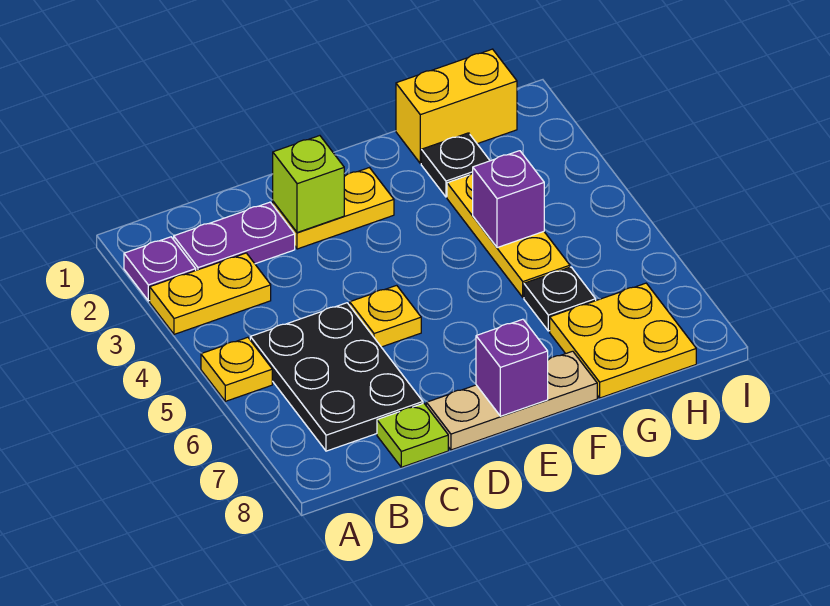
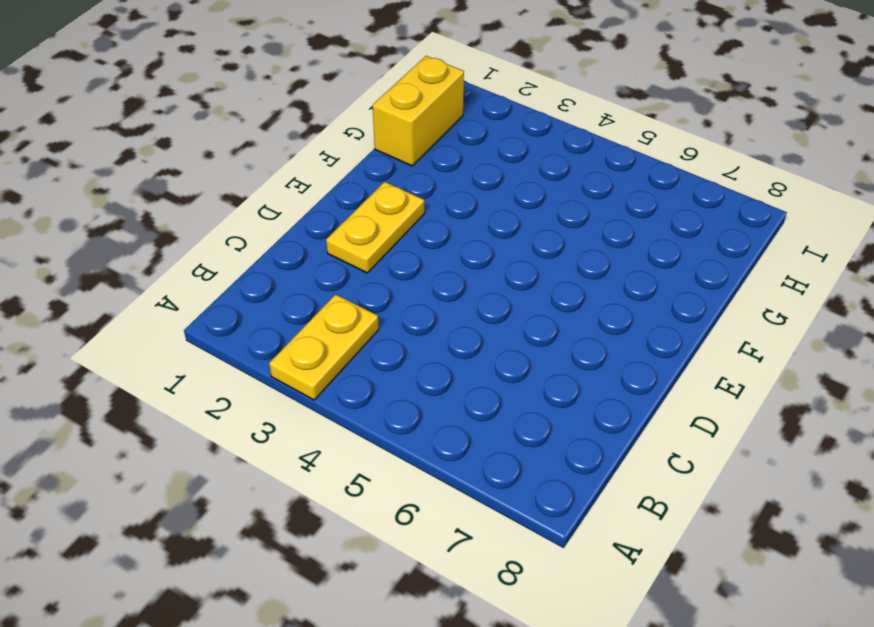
none -> purple 1x1 plate [124,237,196,301]
none -> yellow 1x1 plate [201,337,272,401]
none -> purple 1x2 plate [174,202,295,270]

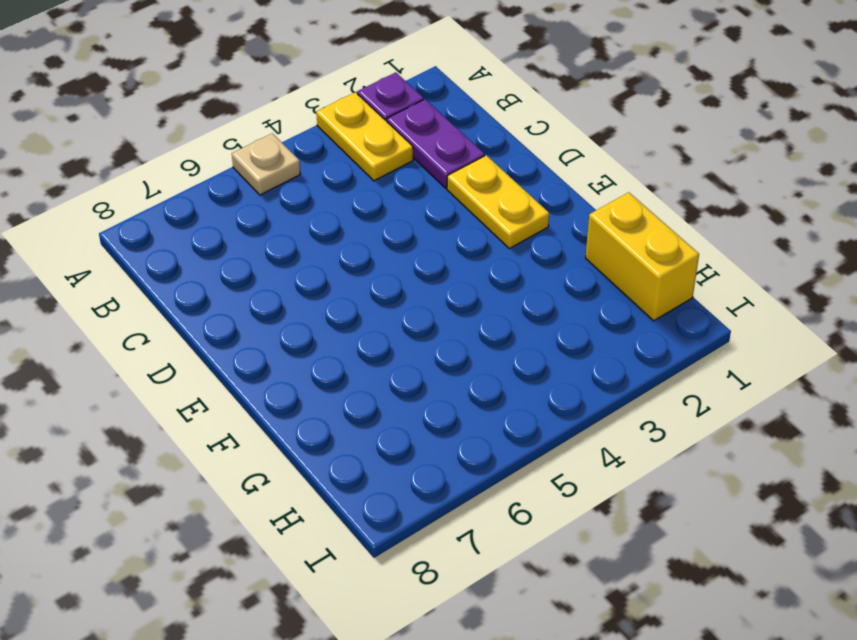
tan 1x1 plate [232,133,300,195] -> yellow 1x1 plate [201,337,272,401]
none -> black 2x3 plate [250,303,423,451]
none -> lime 1x1 plate [377,403,448,467]
none -> yellow 1x1 plate [350,285,421,347]

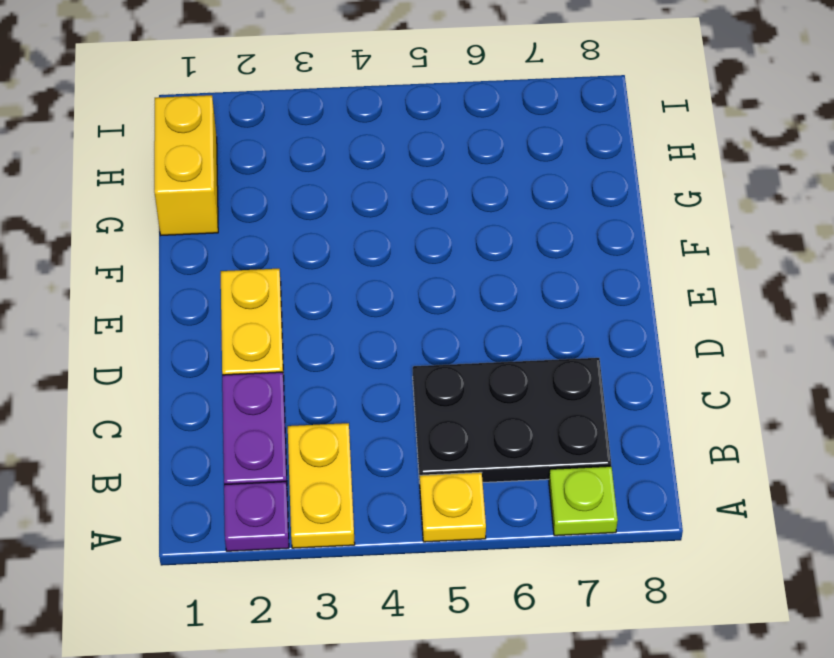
lime 1x1 plate [549,466,618,536] -> lime 1x1 plate moved to [377,403,448,467]
none -> yellow 1x1 plate [350,285,421,347]
none -> tan 1x3 plate [426,351,597,450]
none -> black 1x1 plate [421,133,490,197]

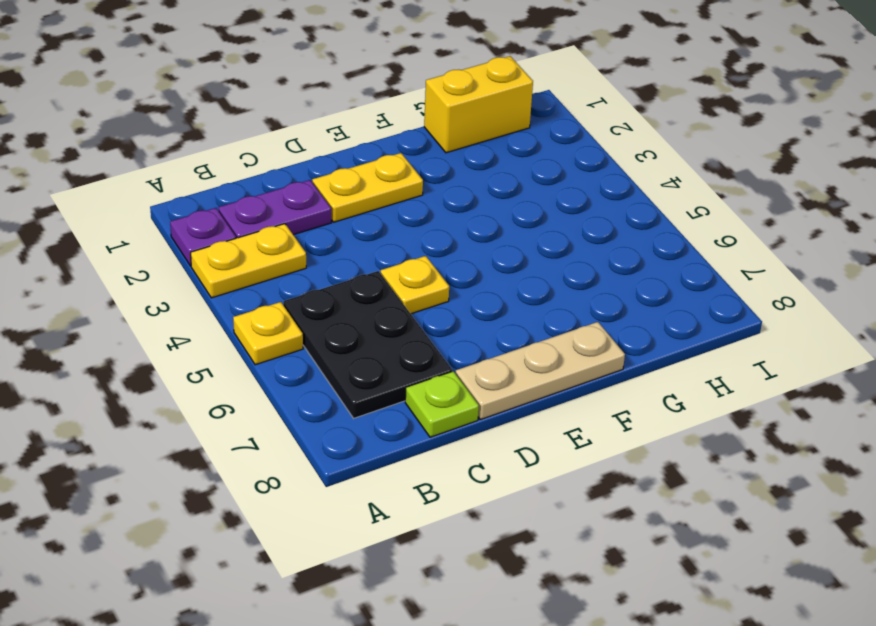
none -> black 1x1 plate [421,133,490,197]
none -> yellow 1x3 plate [447,173,570,297]
none -> black 1x1 plate [524,267,596,331]

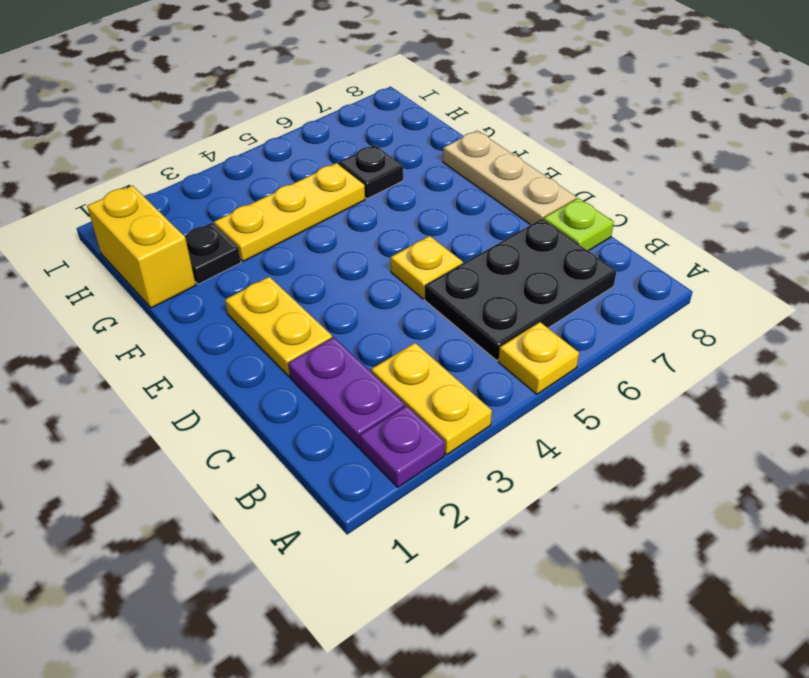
none -> yellow 2x2 plate [550,283,696,398]
none -> lime 1x1 brick [273,136,344,233]
none -> purple 1x1 brick [476,319,548,416]

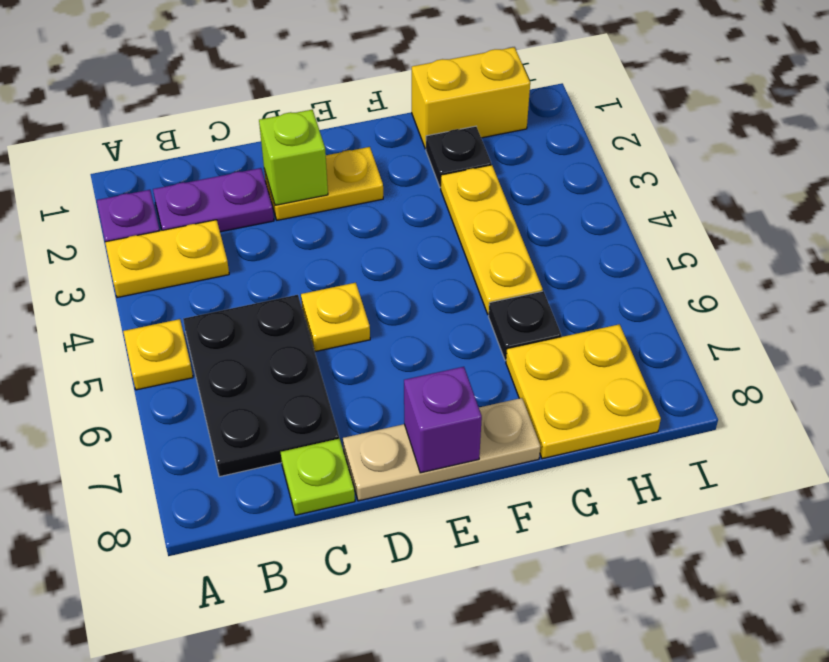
none -> purple 1x1 brick [473,151,544,248]

